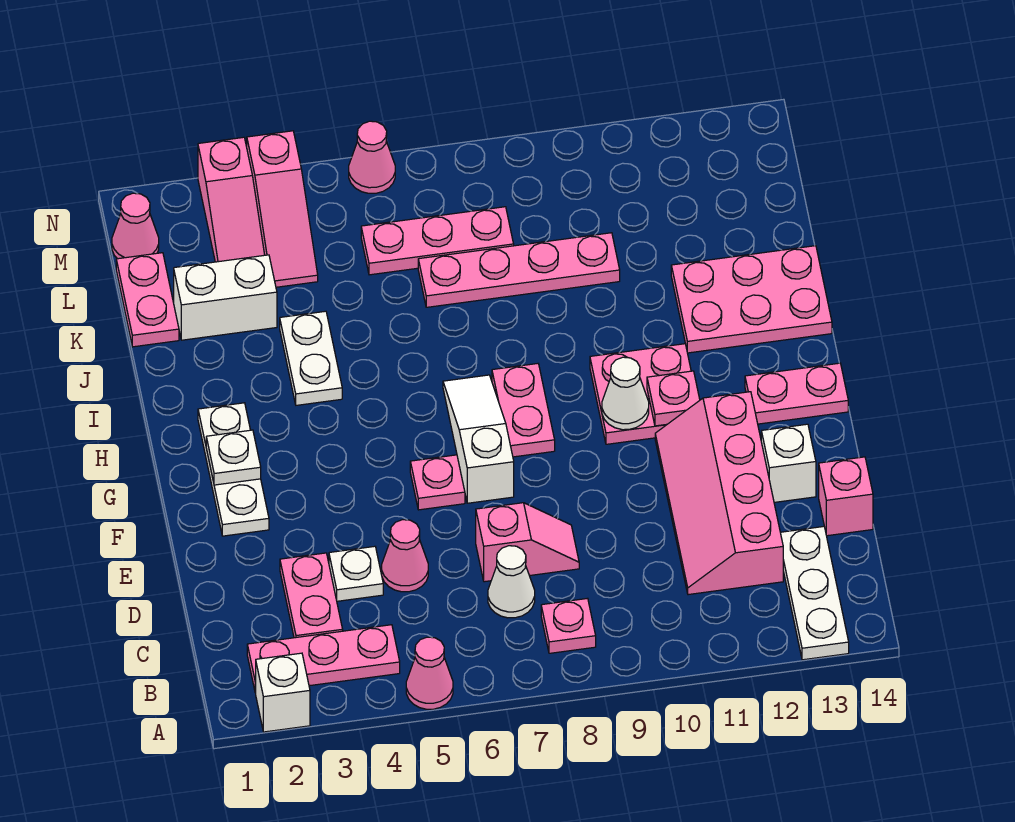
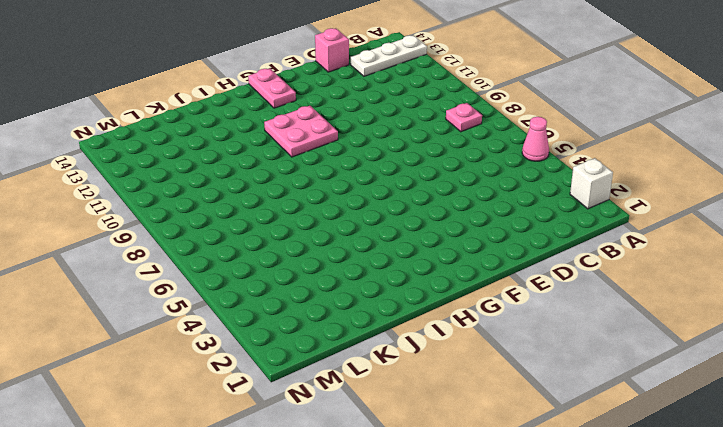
none -> pink 1x3 plate [247,625,400,693]
none -> pink 1x2 plate [280,553,343,638]
none -> white 1x1 cone [488,546,535,618]
none -> pink 2x4 slope [655,392,783,595]

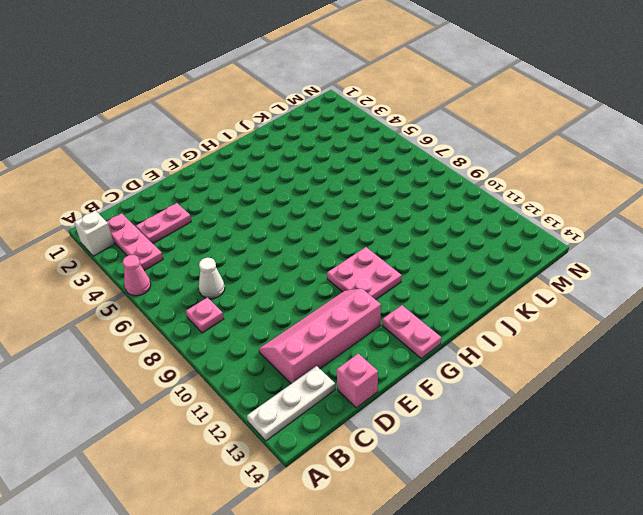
none -> white 1x1 plate [329,546,383,601]
none -> pink 1x1 cone [382,520,428,592]
none -> pink 1x2 slope [476,503,579,582]
none -> white 1x1 brick [761,424,816,502]

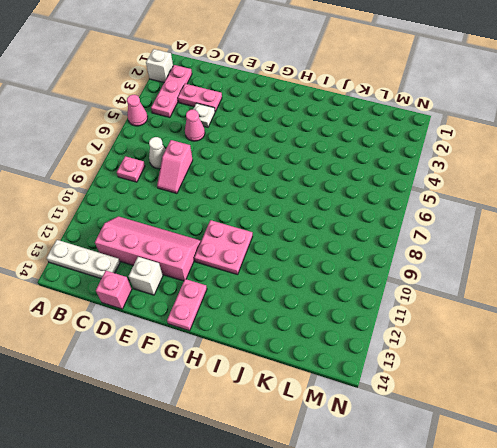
none -> white 1x3 plate [198,403,269,536]
none -> pink 1x1 plate [410,455,465,510]
none -> white 1x3 slope [443,375,514,503]
none -> pink 1x2 plate [492,364,555,457]

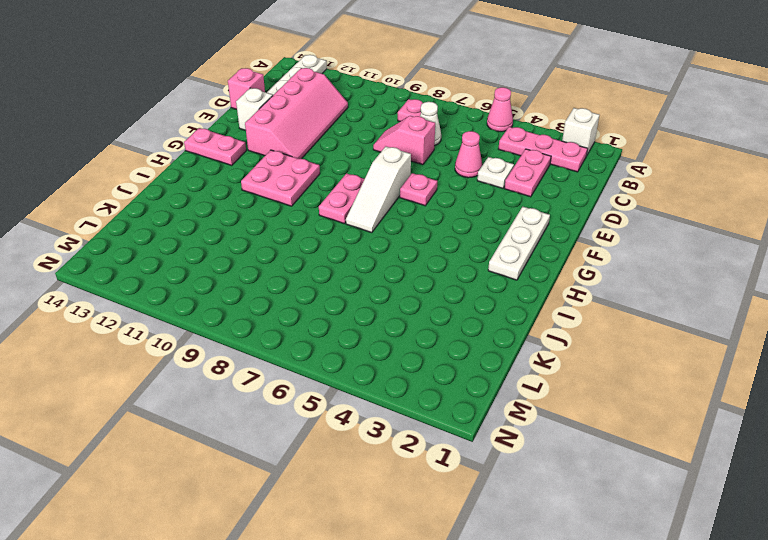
none -> white 1x2 plate [280,311,342,405]
none -> pink 2x3 plate [671,246,832,353]
none -> pink 1x2 plate [116,253,179,347]
none -> white 1x2 brick [174,255,277,340]

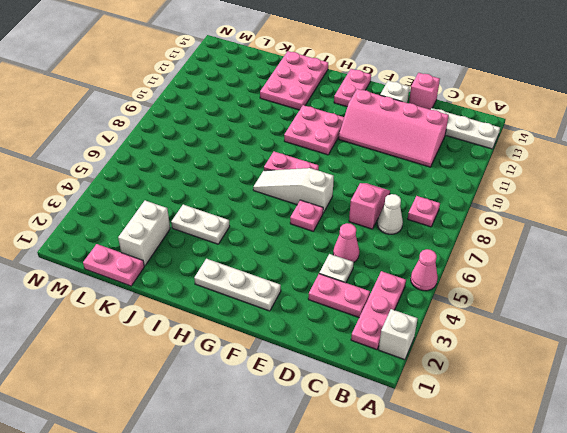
none -> pink 1x4 plate [418,233,620,307]
none -> pink 1x3 slope [198,137,265,262]
none -> pink 1x3 slope [247,131,318,287]
none -> pink 1x3 plate [361,207,514,275]

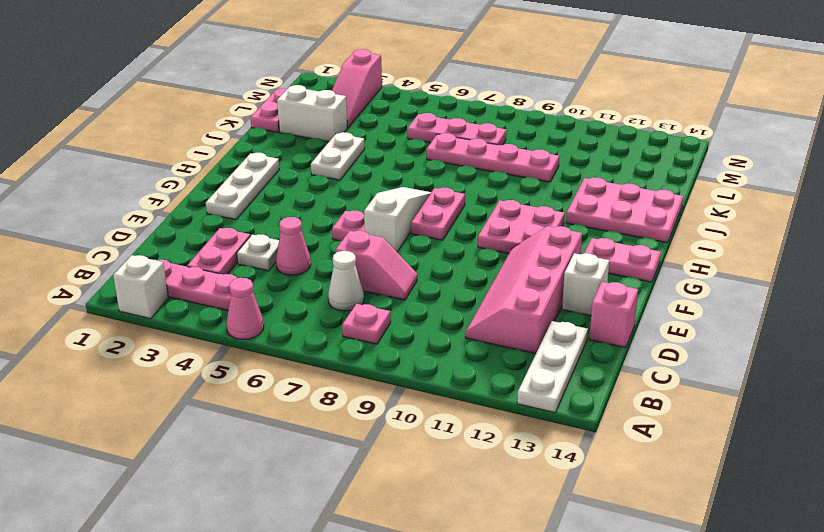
none -> pink 1x3 slope [247,131,318,287]
none -> pink 1x1 cone [112,193,159,259]
none -> pink 1x1 cone [349,121,395,193]
none -> white 1x1 plate [206,430,261,485]

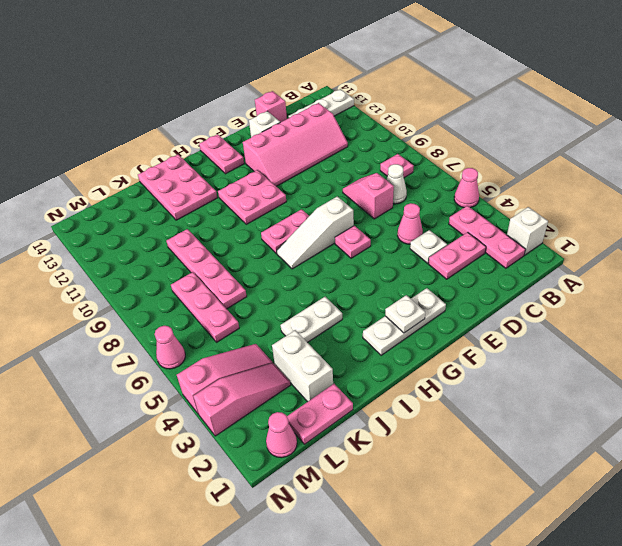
none -> white 1x1 cone [602,357,649,430]
none -> pink 1x1 plate [647,371,700,426]

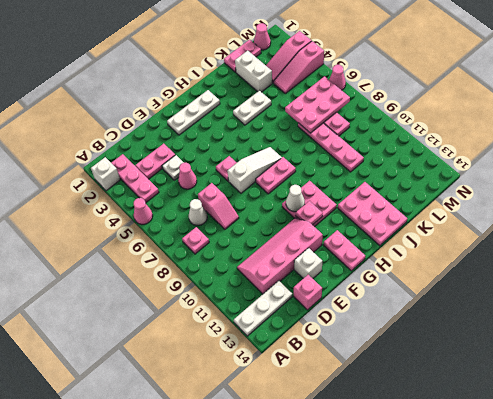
pink 2x3 plate [285,77,350,133] -> none
none -> white 1x1 plate [206,430,261,485]

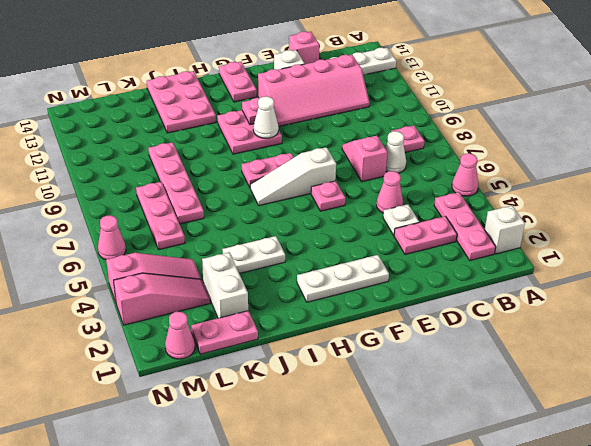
none -> white 1x1 plate [206,430,261,485]

